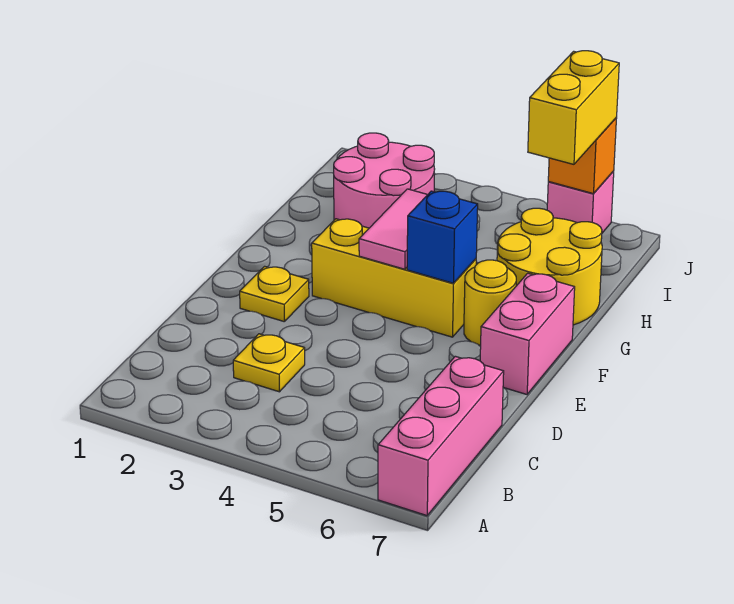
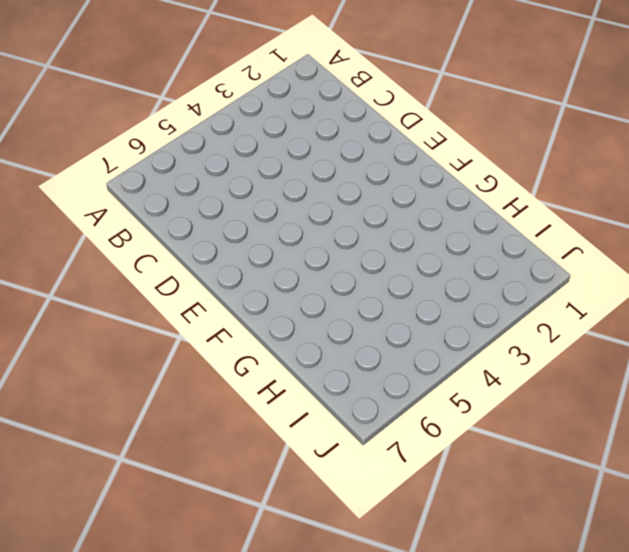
none -> pink 1x3 brick [378,356,504,516]
none -> yellow 1x1 plate [233,334,305,392]
none -> yellow 1x1 plate [240,266,309,322]

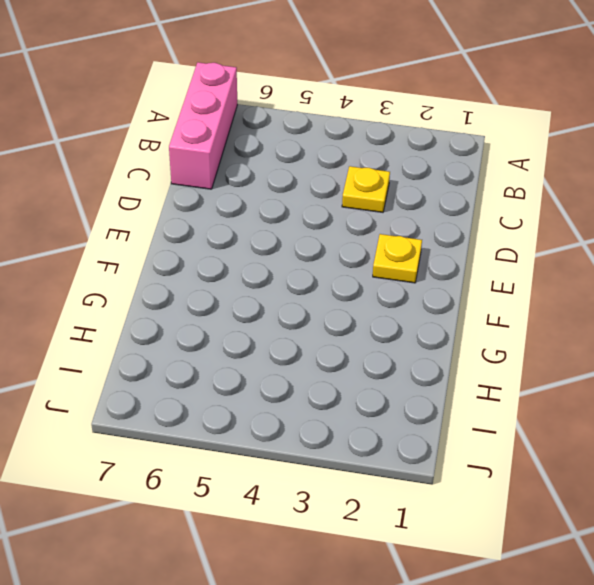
none -> pink 1x2 brick [480,273,575,394]
none -> yellow 1x3 brick [312,219,476,337]
none -> yellow 1x1 round brick [464,260,516,345]

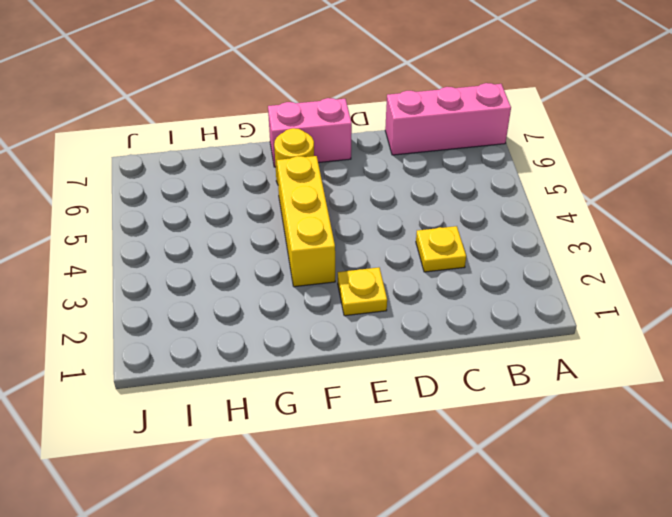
none -> yellow 2x2 round brick [497,208,602,325]
none -> pink 2x2 round brick [334,133,435,228]
none -> pink 1x1 brick [547,171,614,233]

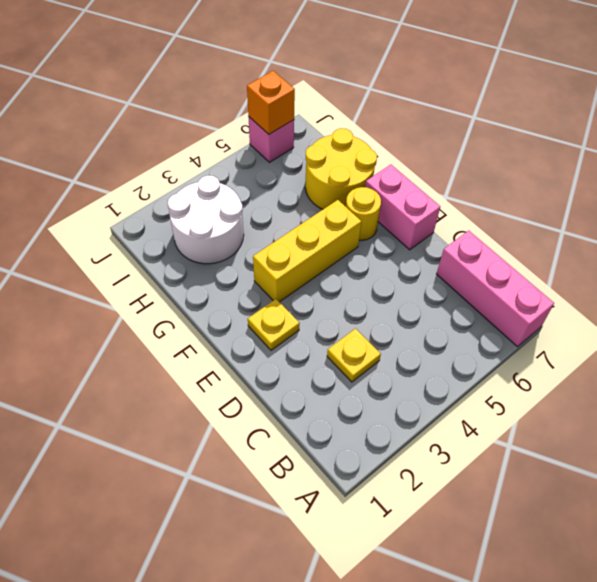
white 2x2 round brick [168,175,244,264] -> pink 2x2 round brick [334,133,435,228]
none -> pink 1x2 tile [359,189,428,269]
none -> blue 1x1 brick [407,191,478,283]
none -> yellow 1x2 brick [528,51,619,164]

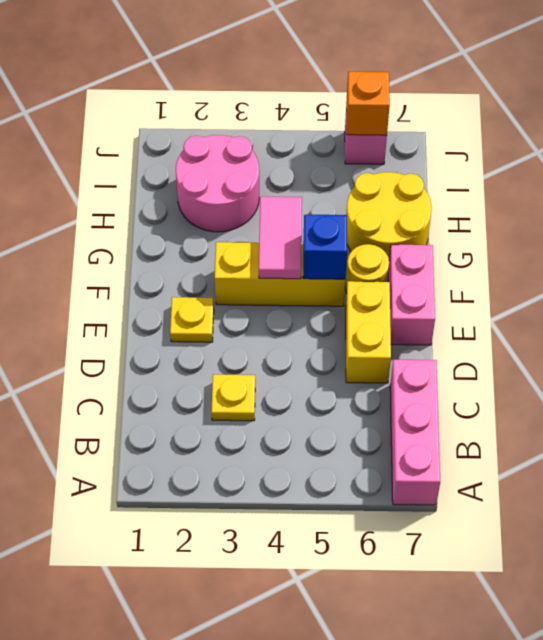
yellow 1x2 brick [346,281,391,383] -> yellow 1x2 brick moved to [528,51,619,164]

